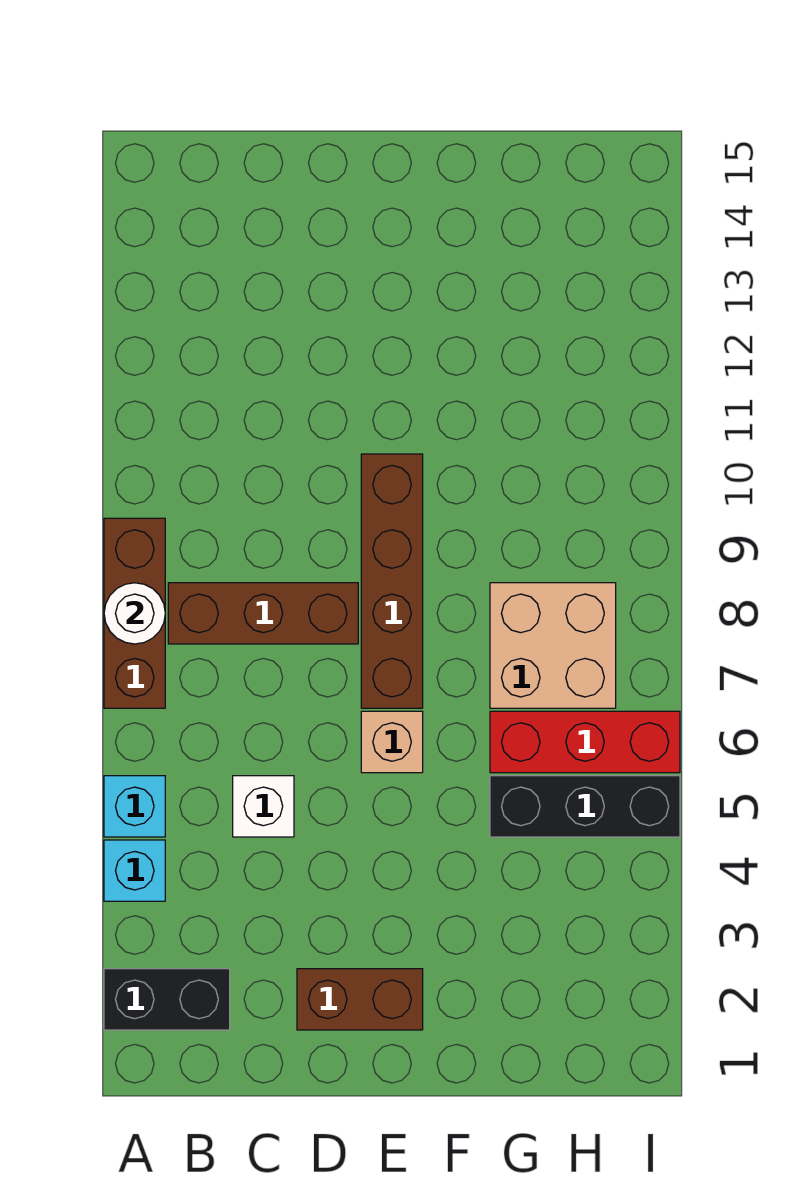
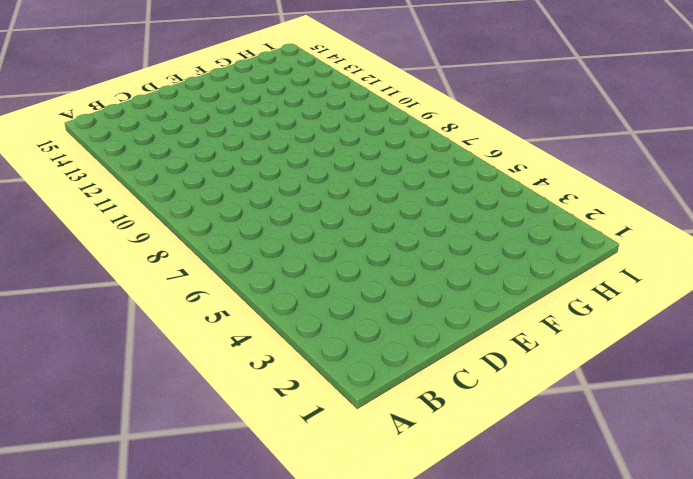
none -> black 1x2 brick [104,969,230,1030]
none -> cyan 1x1 brick [104,840,165,901]
none -> cyan 1x1 brick [104,776,165,837]

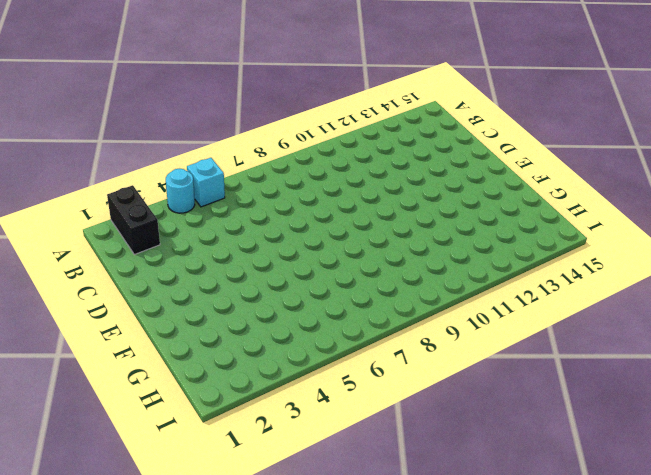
cyan 1x1 round brick [166,169,195,213] -> cyan 1x1 brick [104,840,165,901]
none -> brown 1x3 brick [104,518,165,708]
none -> brown 1x3 brick [168,583,358,644]
none -> white 1x1 brick [233,776,294,837]

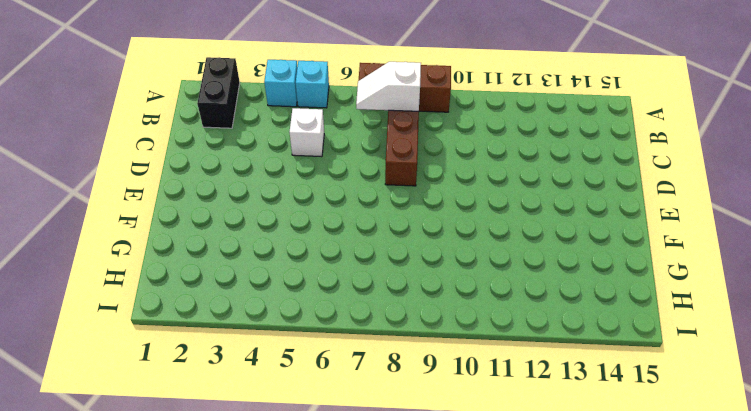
white 1x2 slope [356,62,421,111] -> none
none -> brown 1x2 brick [297,969,423,1030]
none -> tan 1x1 brick [361,711,423,773]
none -> brown 1x4 brick [361,454,423,708]

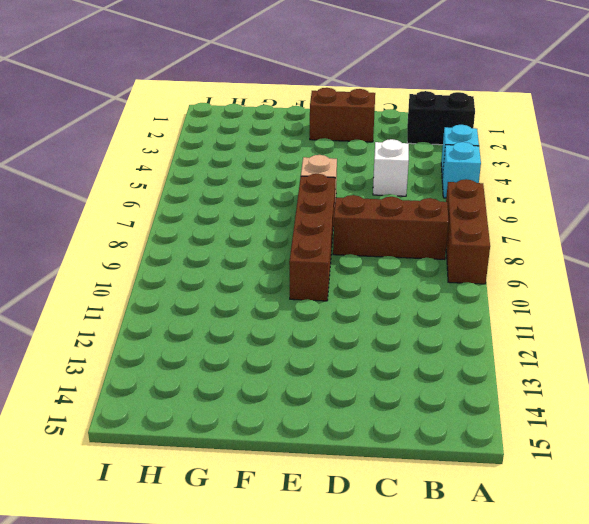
none -> black 1x3 brick [490,776,680,837]
none -> red 1x3 brick [490,711,680,773]
none -> tan 2x2 brick [490,583,616,708]

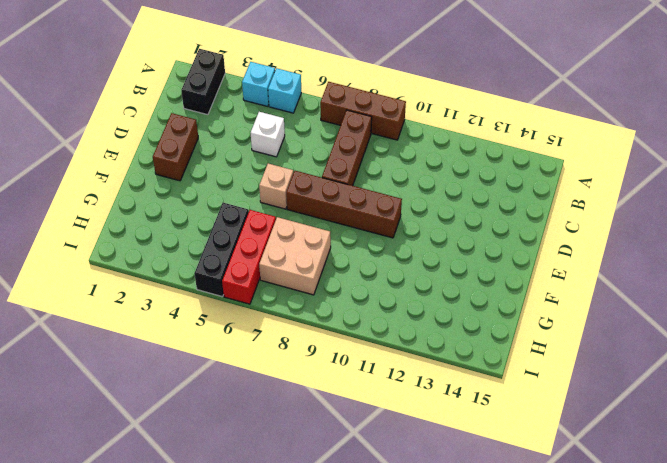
none -> white 1x1 round brick [104,583,165,644]

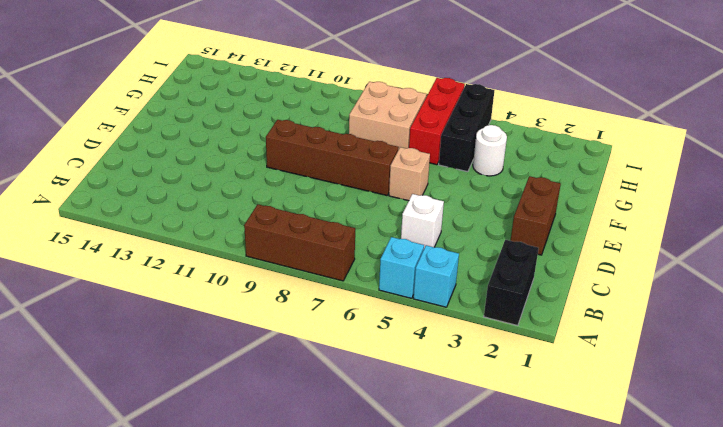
white 1x1 round brick [473,125,507,176] -> white 1x1 round brick moved to [104,583,165,644]
none -> brown 1x3 brick [168,583,358,644]

